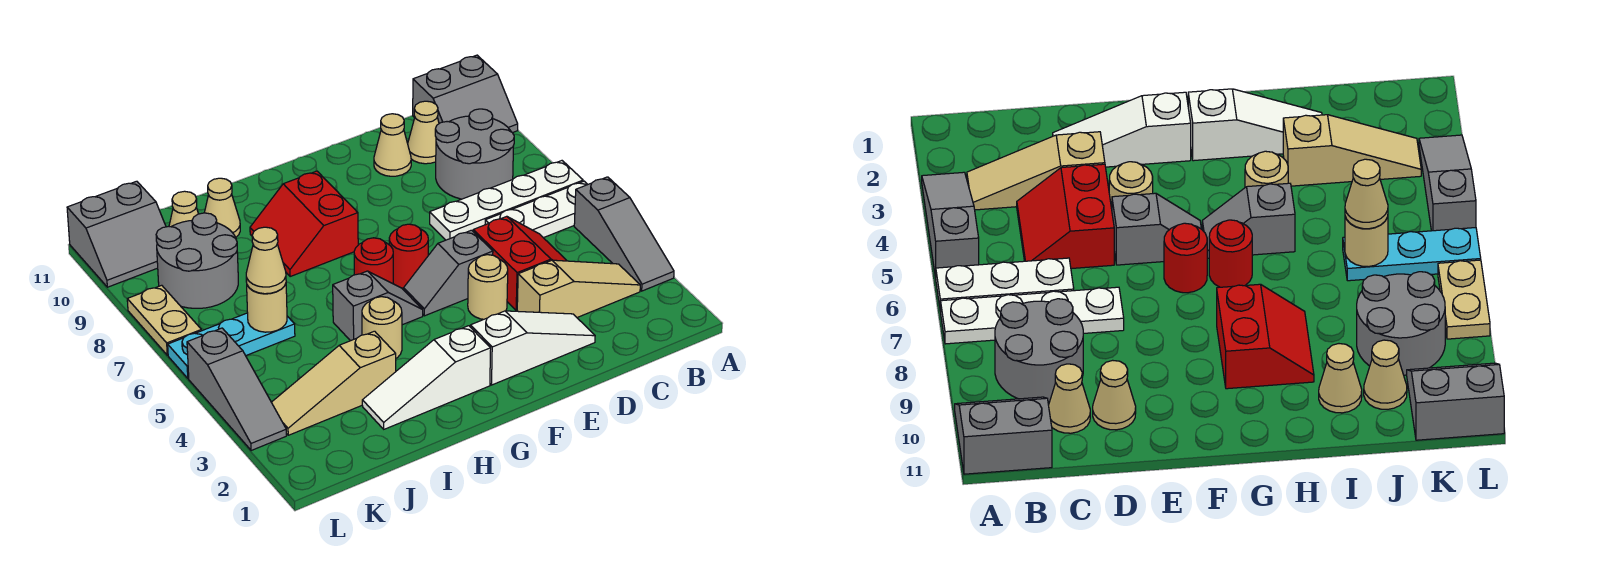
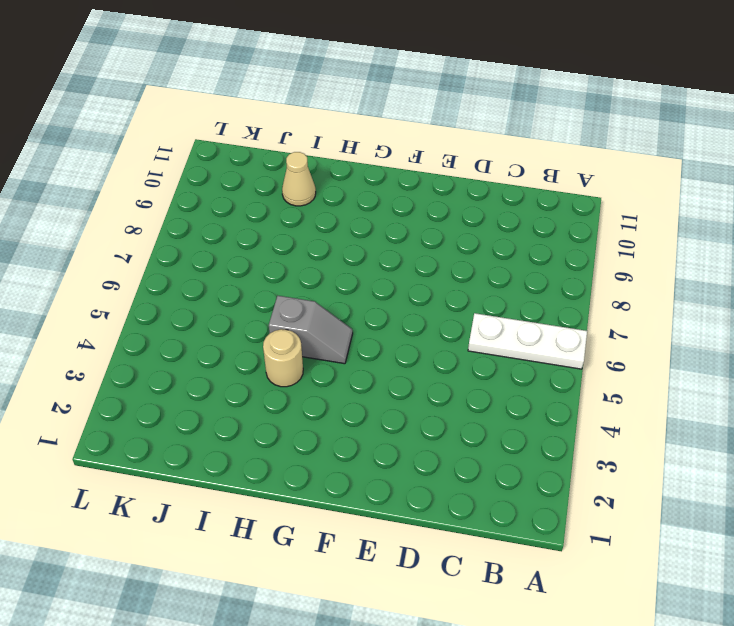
none -> grey 1x3 slope [574,177,674,291]
none -> white 1x4 plate [430,161,583,240]
none -> grey 2x2 slope [413,55,518,133]

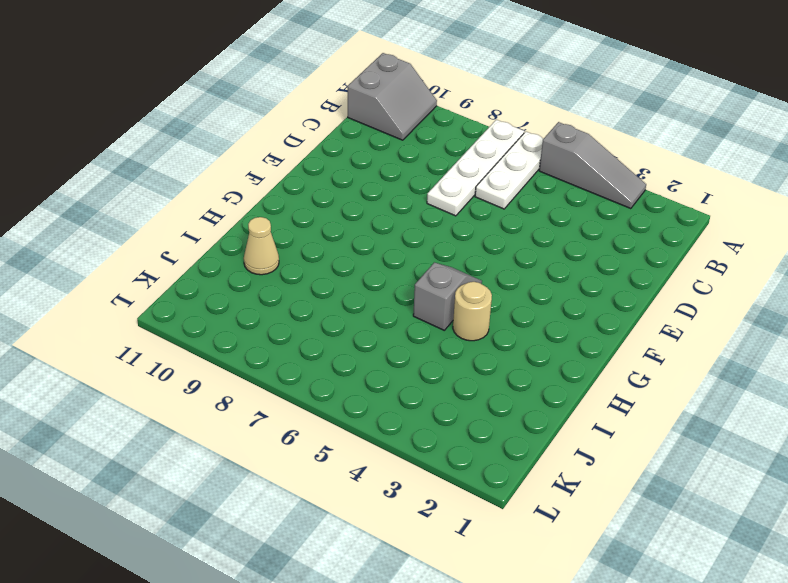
none -> tan 1x3 slope [517,260,640,317]
none -> grey 2x2 round brick [435,109,514,199]
none -> red 2x2 slope [473,216,567,310]

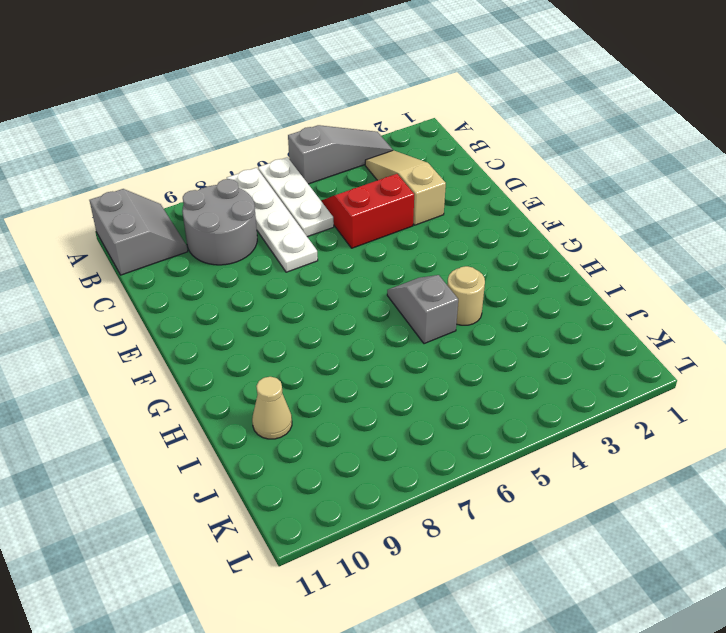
none -> tan 1x1 cone [408,101,439,164]
none -> white 1x3 slope [470,311,595,385]
none -> tan 1x1 cone [374,114,411,176]

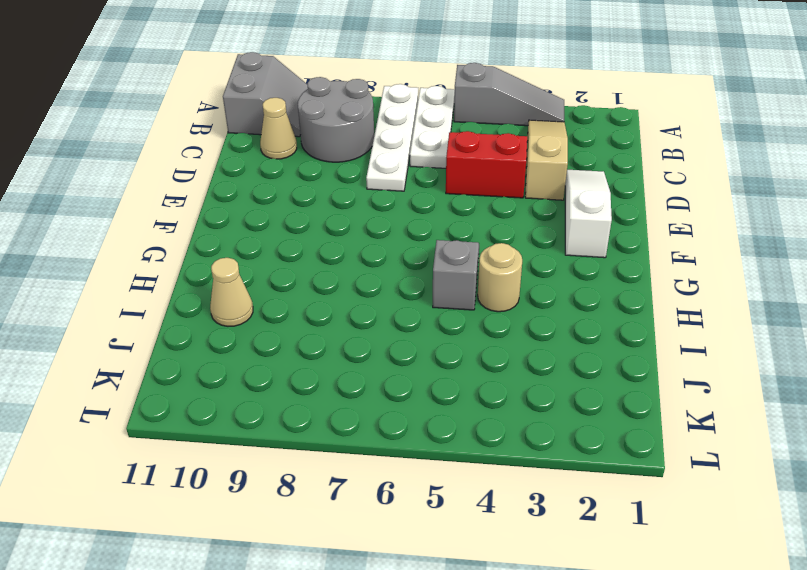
none -> tan 1x1 cone [374,114,411,176]
none -> tan 1x1 round brick [468,255,508,319]
none -> grey 1x2 slope [404,230,493,316]

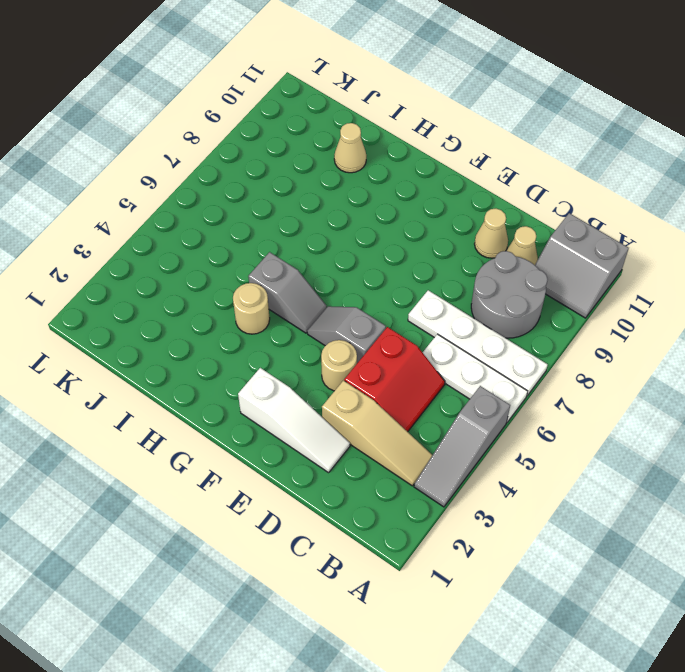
none -> red 1x1 round brick [389,224,428,288]
none -> white 1x3 slope [362,326,491,429]
none -> red 1x1 round brick [354,238,393,284]

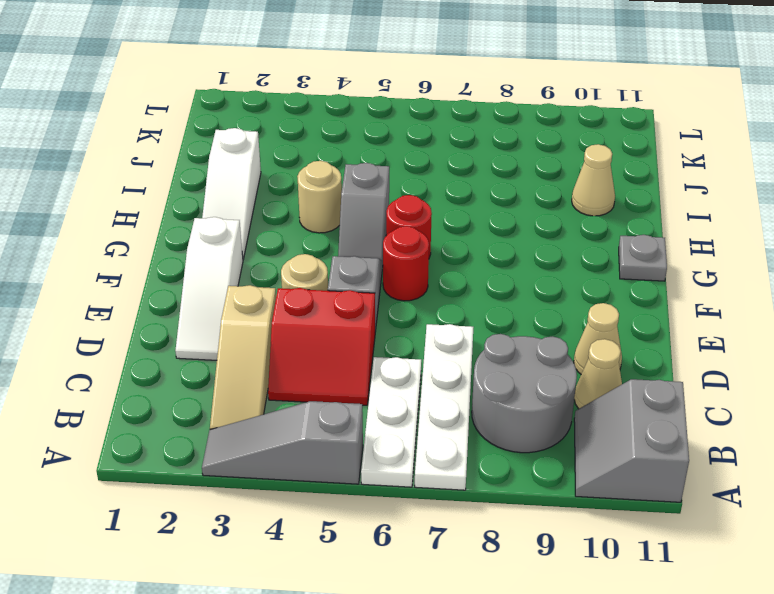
white 1x3 slope [202,128,261,259] -> white 1x3 slope turned to [362,326,491,429]
grey 1x1 plate [619,235,667,281] -> none
none -> red 2x2 slope [250,171,358,276]
none -> tan 1x3 slope [271,331,396,435]
none -> cyan 1x3 plate [168,313,295,378]

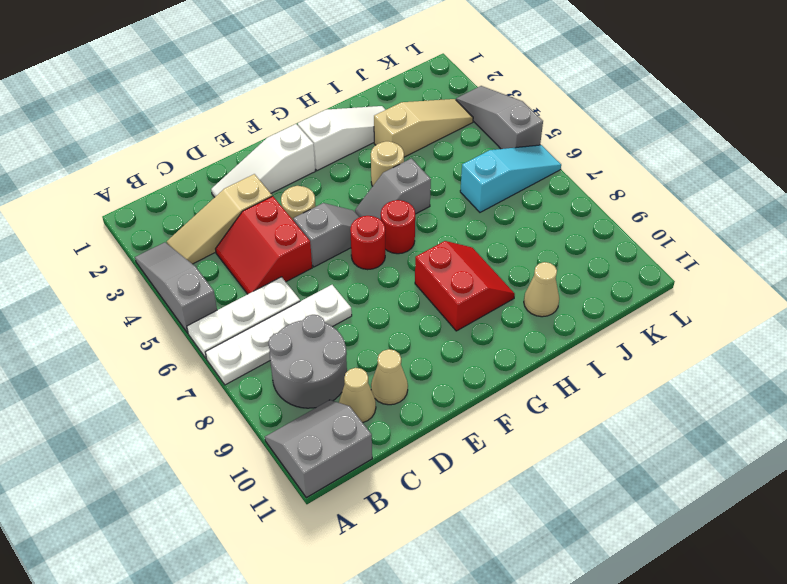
cyan 1x3 slope [460,145,561,212] -> cyan 1x3 plate [168,313,295,378]
none -> grey 2x2 round brick [156,213,238,308]
none -> tan 1x1 cone [169,191,198,227]
none -> grey 2x2 slope [67,181,166,287]

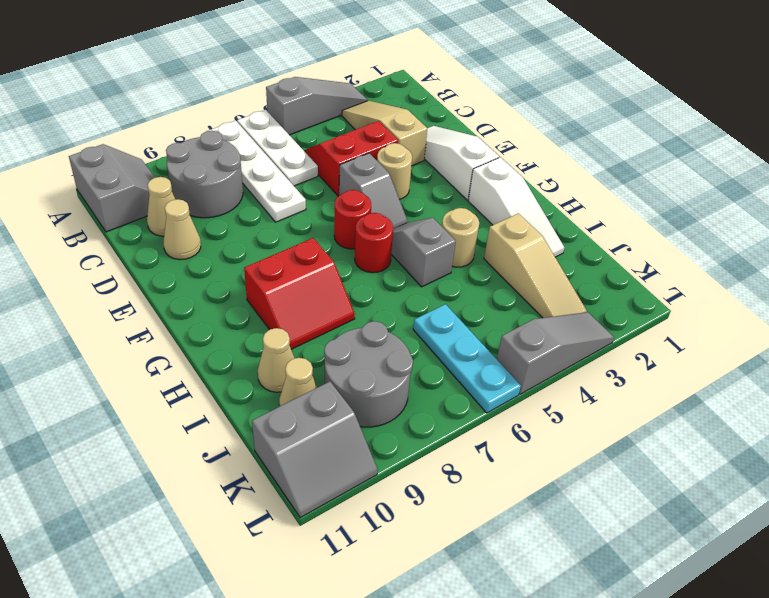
grey 2x2 slope [252,382,377,518] -> grey 2x2 slope turned to [67,181,166,287]
none -> tan 1x2 plate [127,285,201,355]
none -> tan 1x1 round brick [246,281,287,332]
none -> tan 1x1 cone [246,227,286,294]

